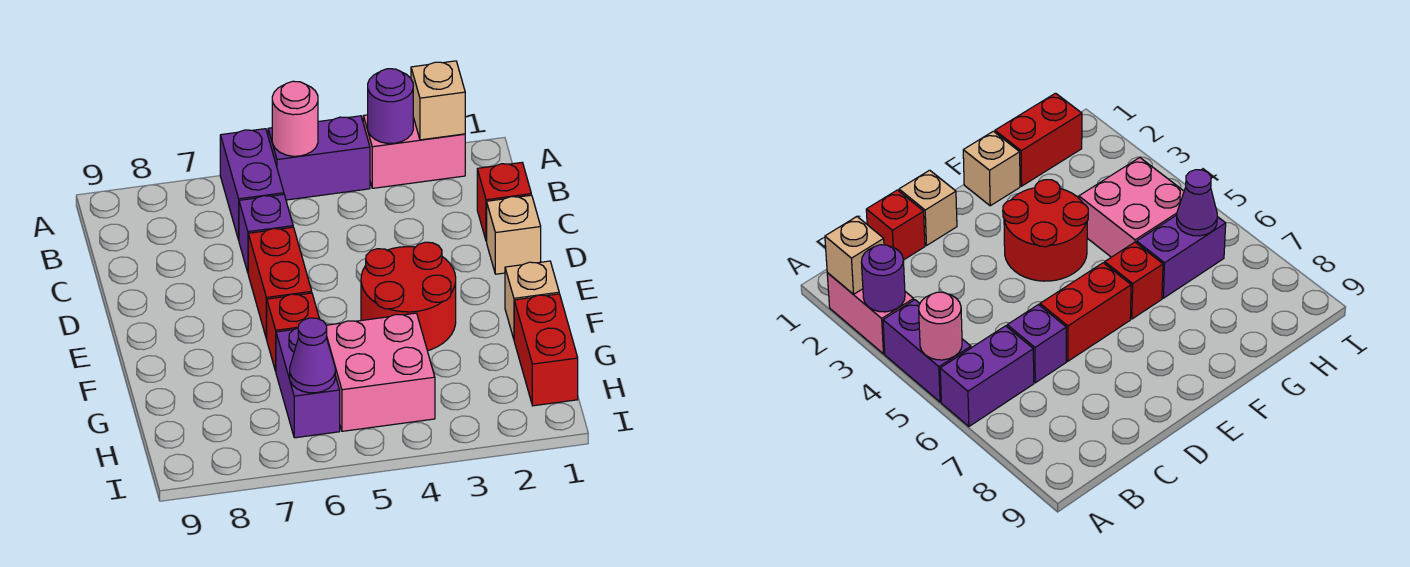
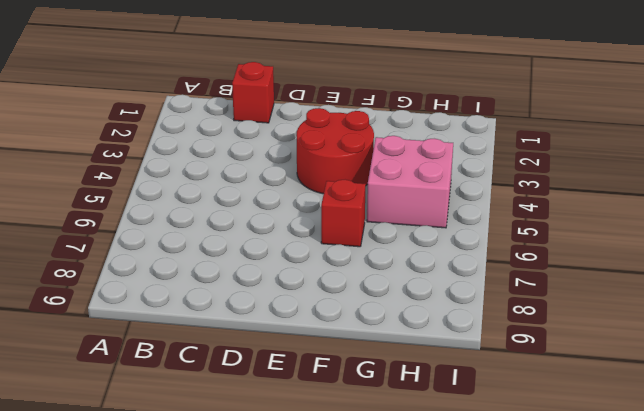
none -> pink 1x2 brick [363,115,465,188]
none -> purple 1x2 brick [268,116,370,200]
none -> purple 1x2 brick [220,129,284,240]

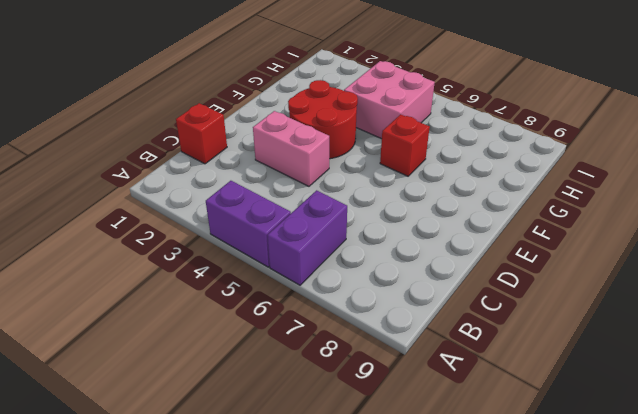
pink 1x2 brick [253,111,329,186] -> pink 1x2 brick moved to [363,115,465,188]
none -> purple 1x1 brick [239,194,293,272]
none -> tan 1x1 brick [487,195,541,274]
none -> red 1x2 brick [248,227,312,339]

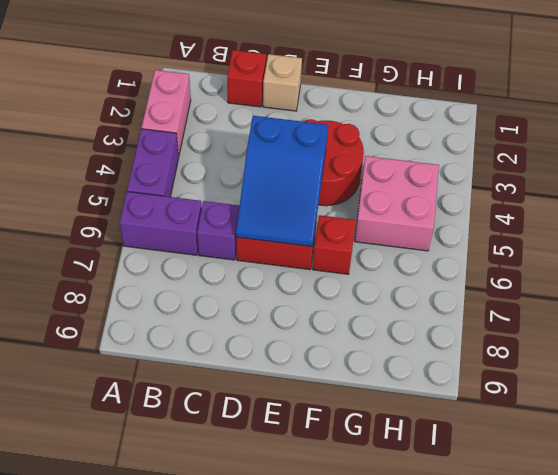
blue 2x3 slope [236,116,328,247] -> none
none -> tan 1x1 brick [505,261,559,339]
none -> red 1x2 brick [514,294,578,406]
none -> purple 1x2 brick [276,328,340,438]

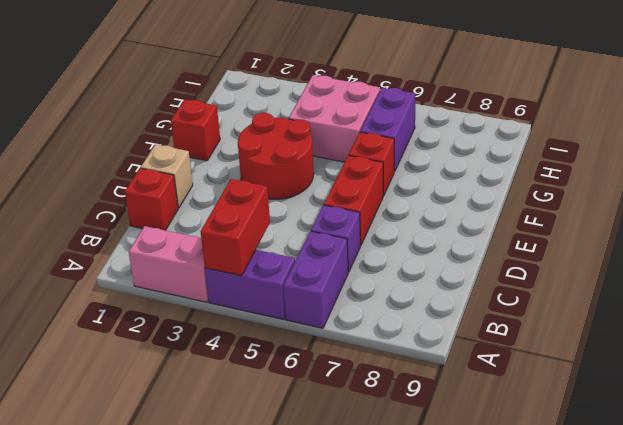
red 1x2 brick [200,179,270,276] -> red 1x2 brick moved to [514,294,578,406]
red 1x1 brick [171,100,220,161] -> tan 1x1 brick [505,261,559,339]
none -> tan 1x1 brick [411,61,465,140]
none -> purple 1x1 round brick [368,69,413,143]
none -> pink 1x1 round brick [272,81,318,156]

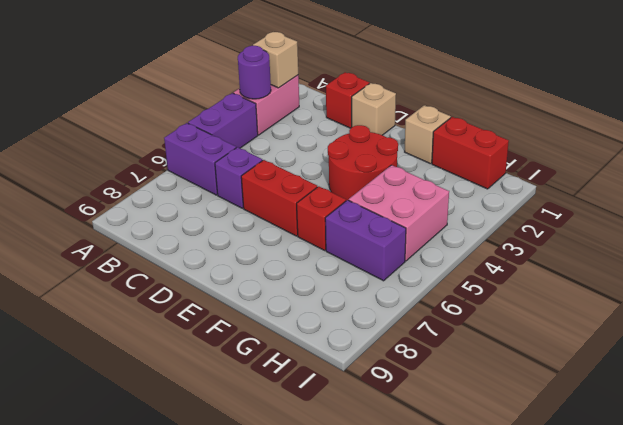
none -> pink 1x1 round brick [272,81,318,156]
none -> purple 1x1 cone [290,318,335,393]

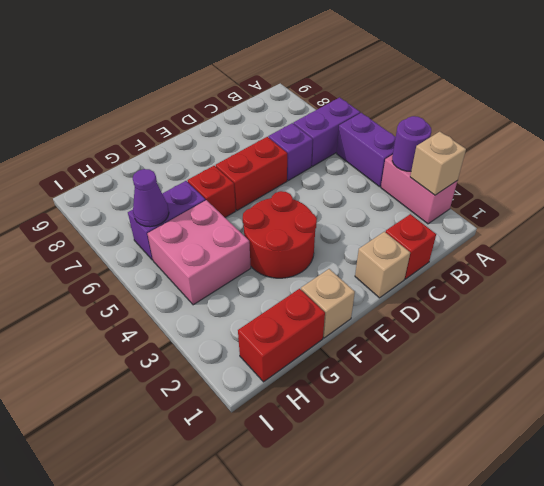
none -> pink 1x1 round brick [272,81,318,156]

